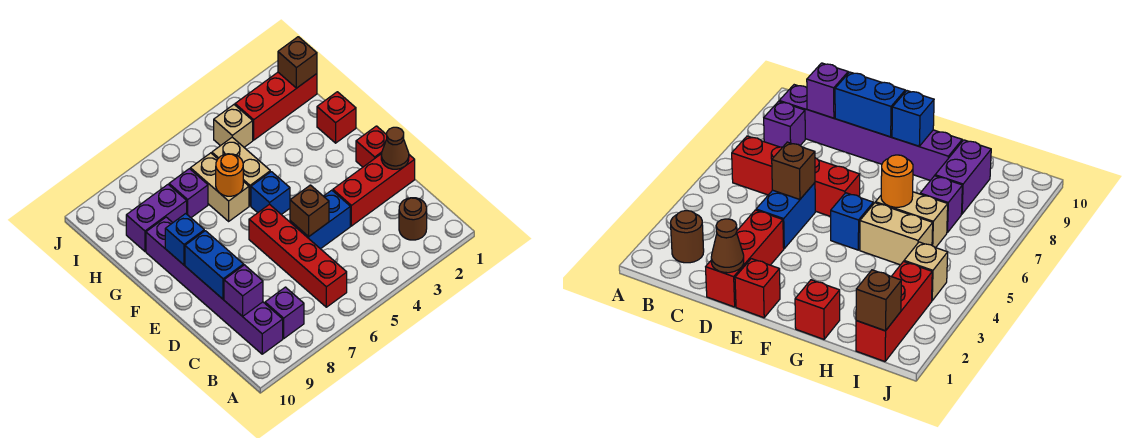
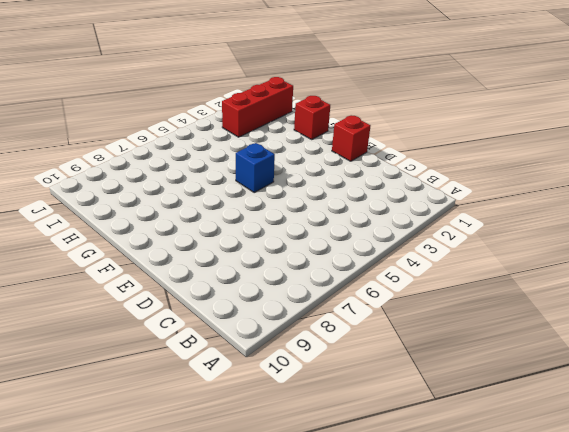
none -> brown 1x1 round brick [399,198,427,240]
none -> red 1x4 brick [249,204,347,307]
none -> purple 1x1 brick [265,287,304,338]

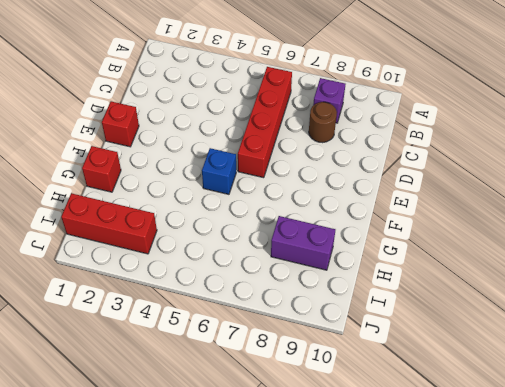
brown 1x1 round brick [309,102,337,143] -> brown 1x1 round brick moved to [399,198,427,240]
none -> purple 1x6 brick [146,217,283,354]
none -> red 1x3 brick [333,154,415,226]
none -> blue 1x2 brick [290,190,350,249]

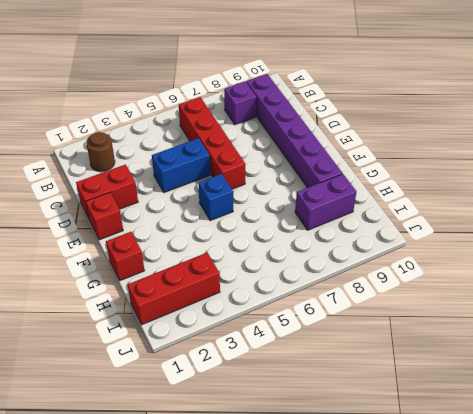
red 1x2 brick [76,165,138,219] -> red 1x3 brick [333,154,415,226]
none -> tan 1x2 brick [212,137,270,206]
none -> tan 1x2 brick [190,153,249,221]
none -> purple 1x1 brick [169,169,208,218]

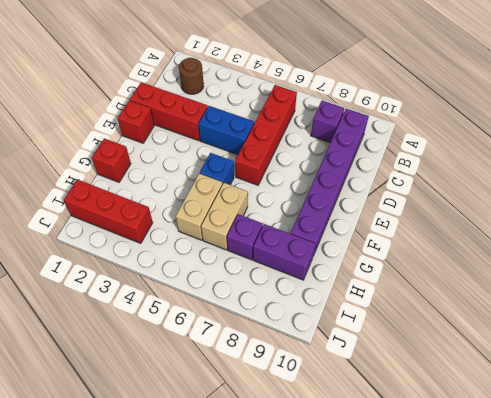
none -> tan 1x1 brick [214,105,253,147]
none -> purple 1x1 brick [224,265,263,316]
none -> brown 1x1 cone [381,127,409,169]

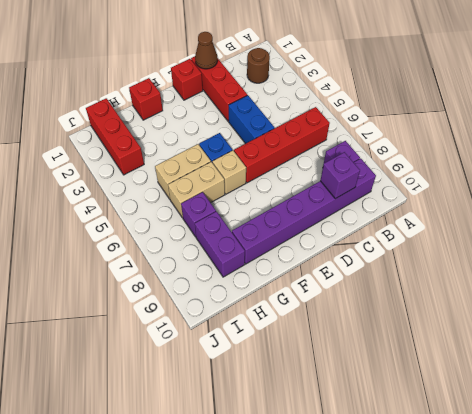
tan 1x1 brick [212,150,246,194] -> tan 1x1 brick moved to [214,105,253,147]
none -> brown 1x1 brick [290,185,329,237]
none -> blue 1x2 brick [185,231,244,299]
none -> blue 1x1 brick [165,214,204,265]

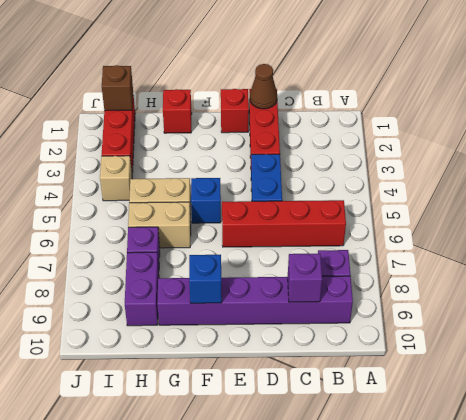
none -> brown 1x1 round brick [399,198,427,240]
none -> brown 1x1 brick [290,185,329,237]
none -> blue 1x2 brick [185,231,244,299]

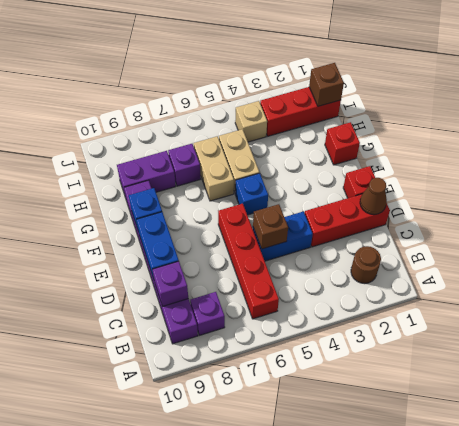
none -> orange 1x1 round brick [216,154,243,196]

